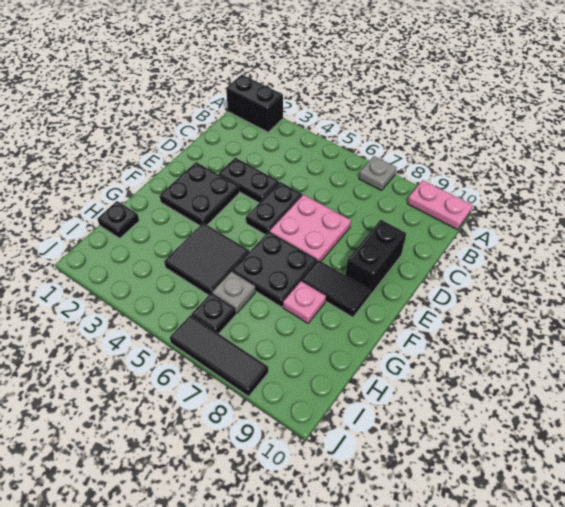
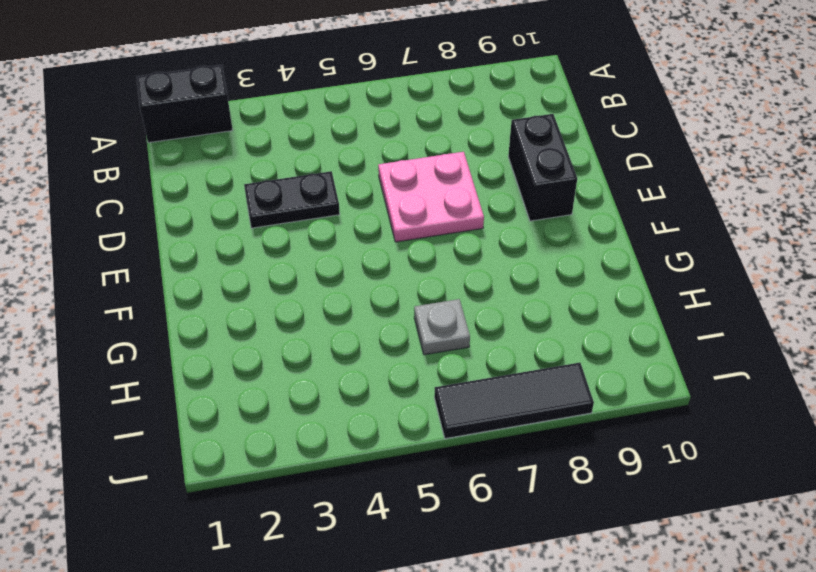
none -> grey 1x1 plate [359,156,396,191]
none -> pink 1x2 plate [407,180,473,230]
none -> black 1x2 plate [246,182,302,235]

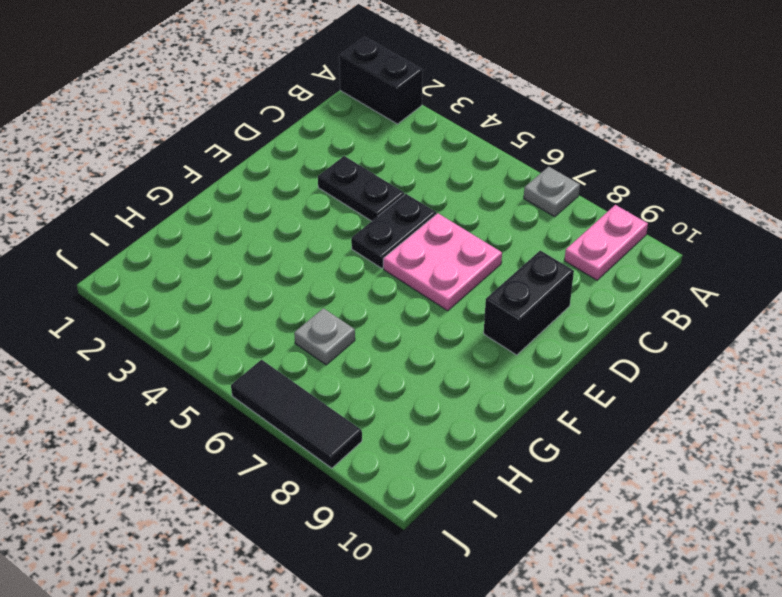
pink 1x2 plate [564,205,648,280] -> pink 1x2 plate turned to [407,180,473,230]
none -> black 2x2 plate [160,162,239,226]
none -> black 2x2 plate [232,231,317,307]
none -> black 1x2 tile [302,260,370,317]

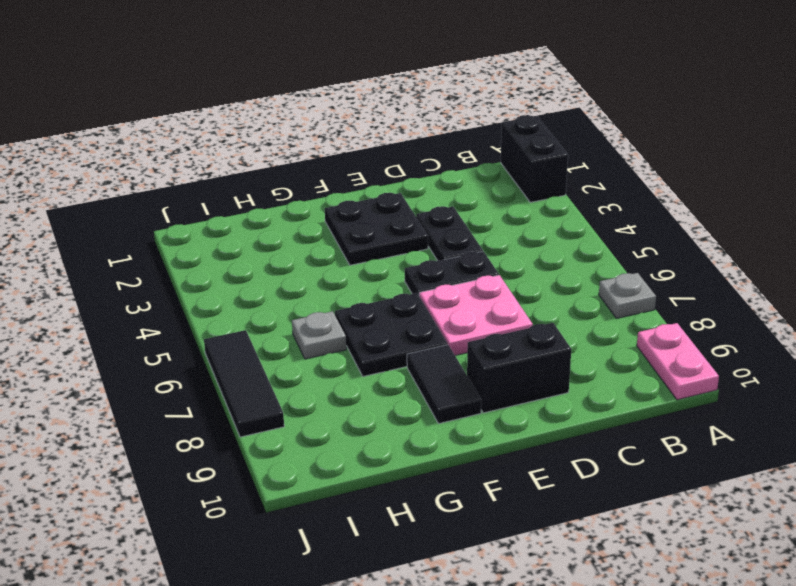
none -> black 2x2 tile [164,223,249,295]
none -> pink 1x1 plate [283,281,326,323]
none -> black 1x1 plate [97,201,139,238]

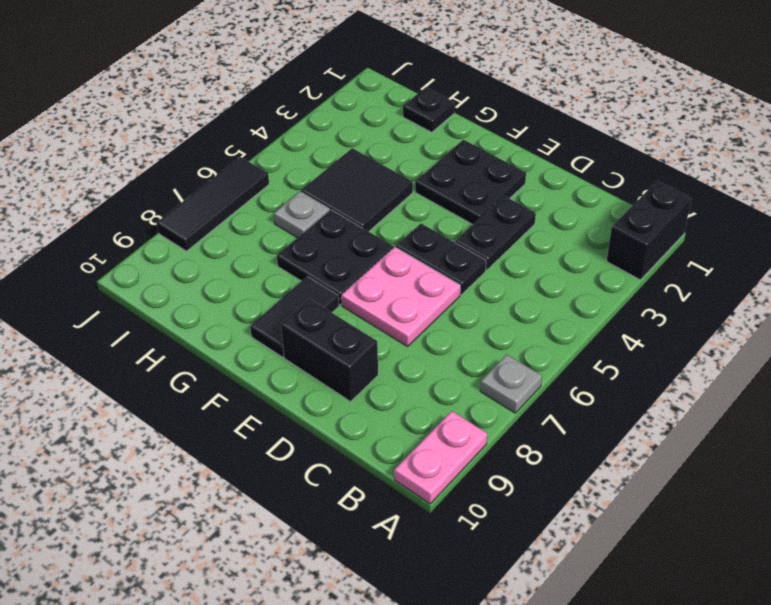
none -> pink 1x1 plate [283,281,326,323]
none -> black 1x1 plate [192,293,236,334]

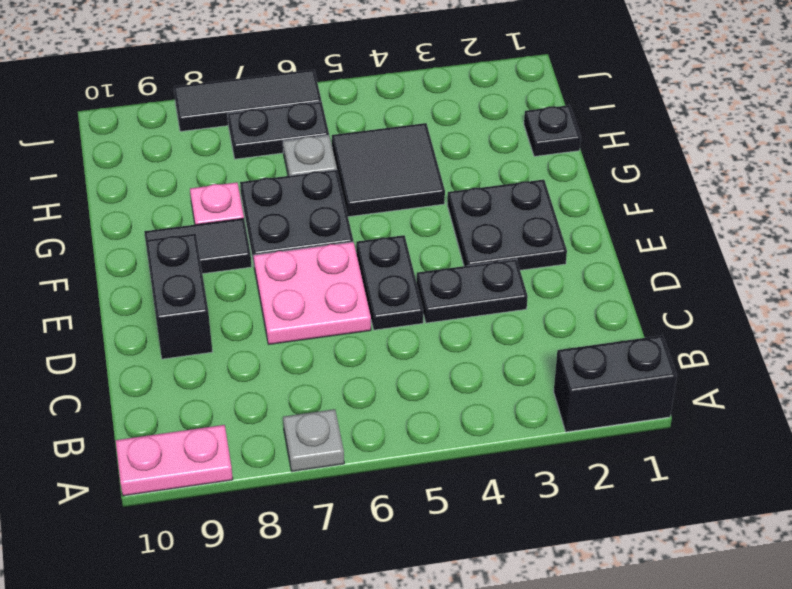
black 1x2 plate [228,102,329,159] -> black 1x1 plate [192,293,236,334]

